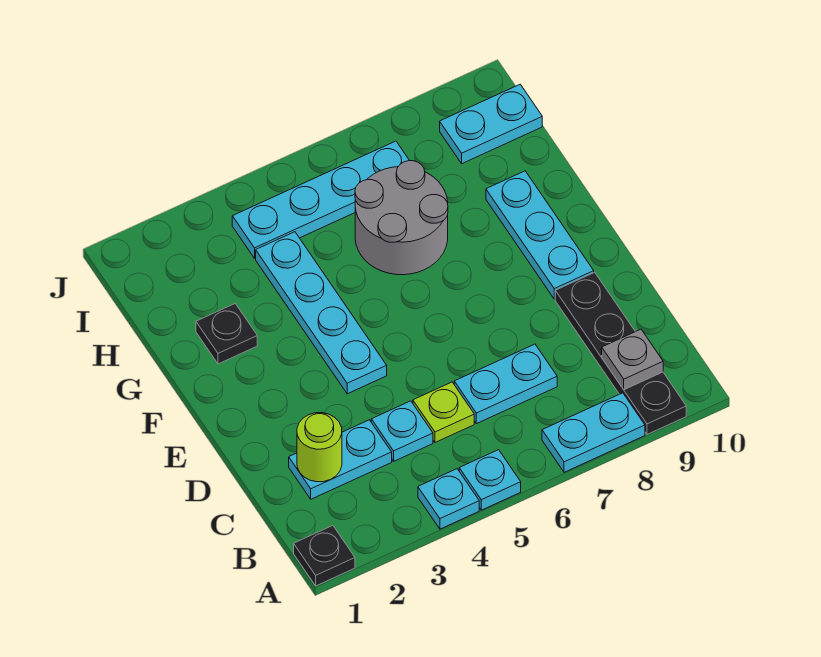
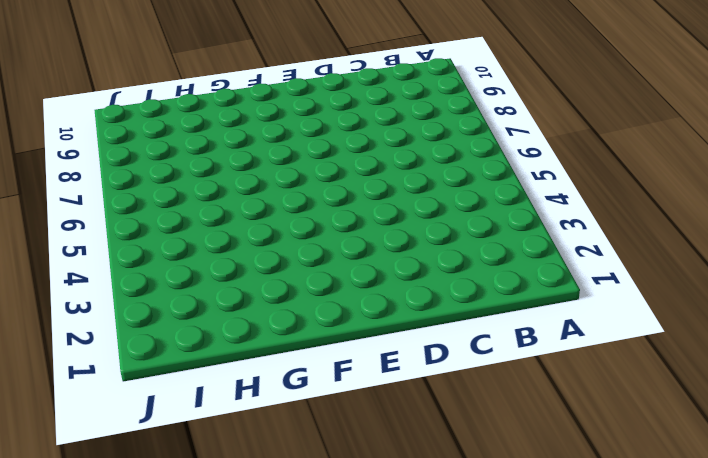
none -> black 1x1 plate [294,526,355,586]
none -> cyan 1x1 plate [418,469,479,529]
none -> cyan 1x1 plate [459,450,521,510]

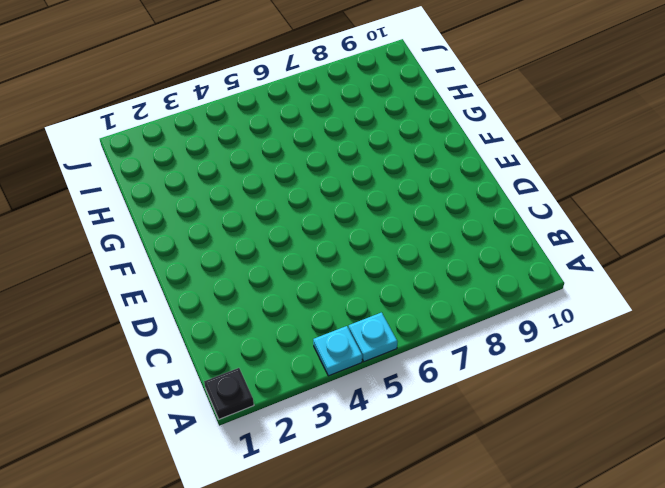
none -> cyan 1x2 plate [542,393,645,472]
none -> black 1x4 plate [555,272,686,434]
none -> cyan 1x2 plate [289,420,392,499]

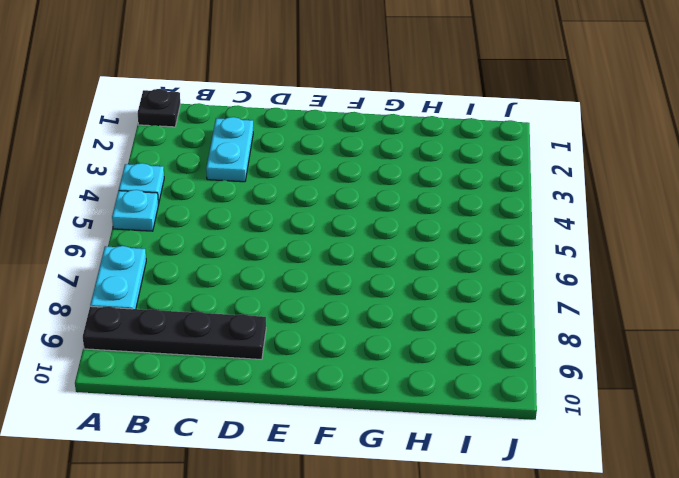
none -> cyan 1x1 plate [371,401,433,461]
none -> lime 1x1 plate [413,382,474,442]
none -> cyan 1x2 plate [454,344,557,424]

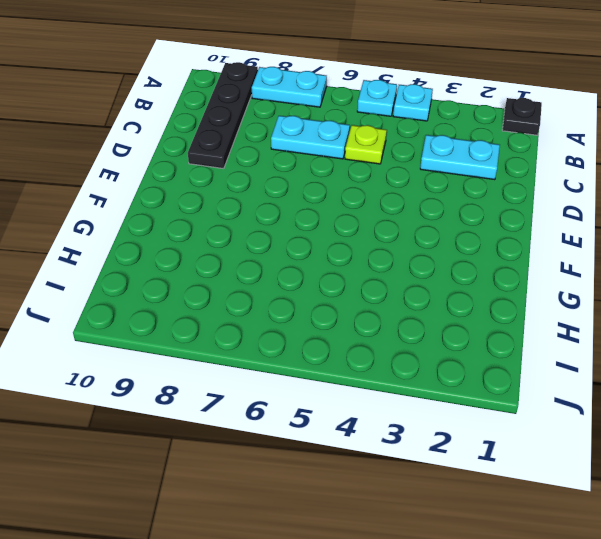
none -> cyan 1x1 plate [371,401,433,461]
none -> cyan 1x4 plate [256,232,387,394]
none -> cyan 1x3 plate [486,171,594,299]

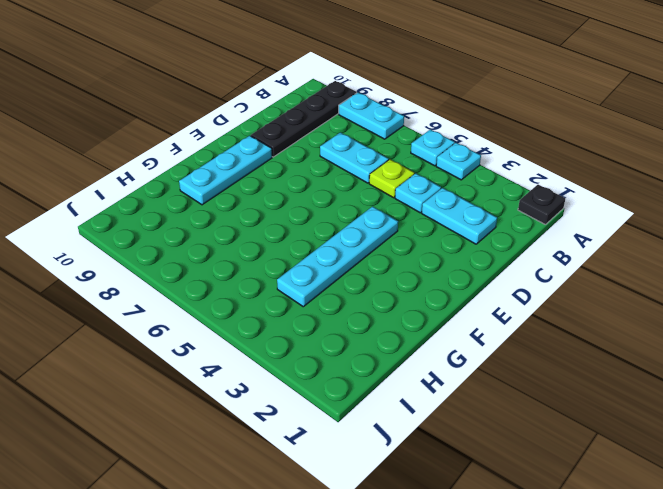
none -> black 1x1 plate [196,304,257,364]
none -> grey 2x2 round brick [355,161,448,275]
none -> cyan 1x4 plate [232,141,410,258]

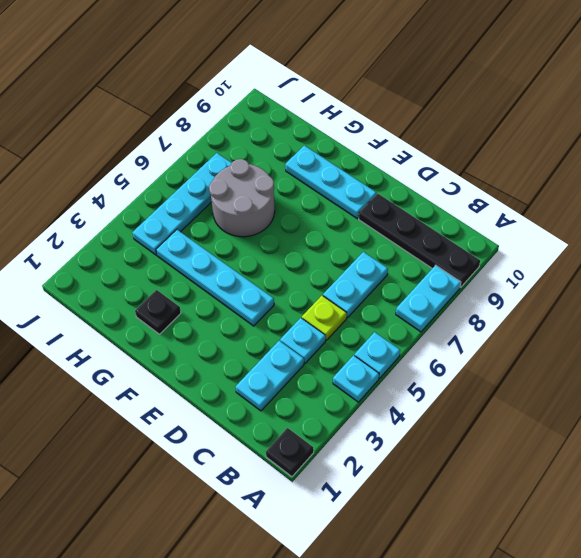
none -> cyan 1x2 plate [440,84,542,164]
none -> grey 1x1 plate [602,329,663,390]
none -> lime 1x1 round brick [297,413,342,482]

